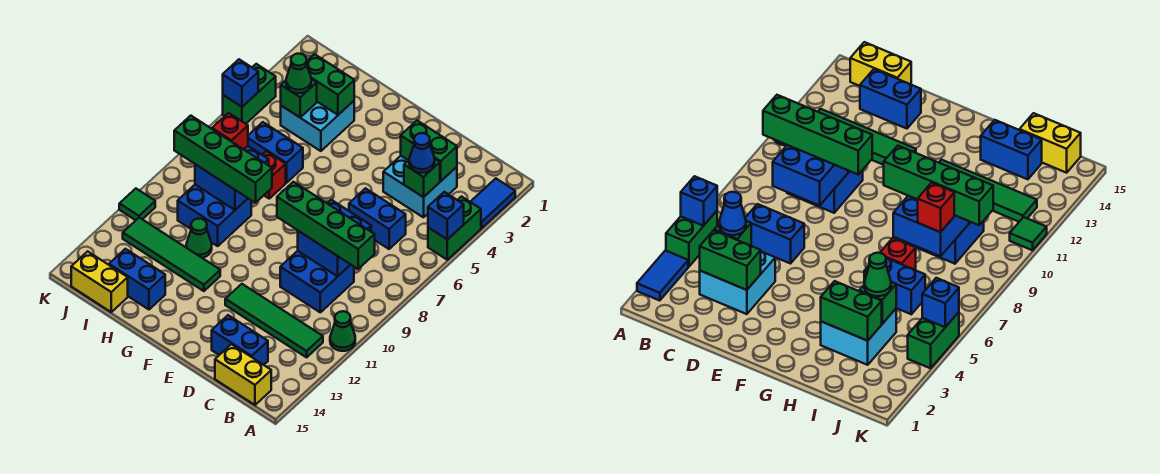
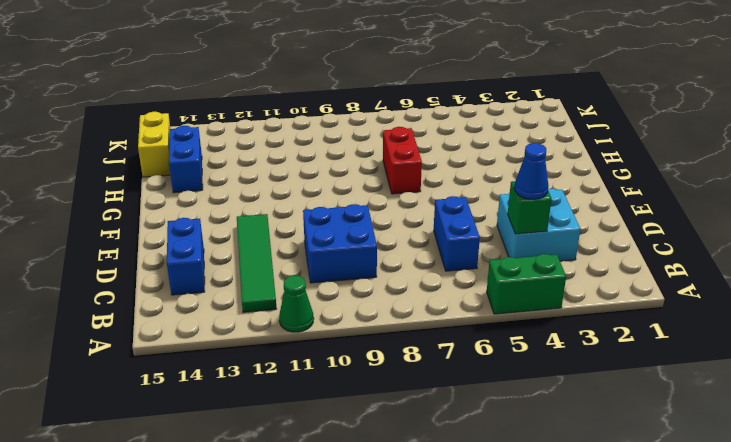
red 1x2 brick [383,127,422,194] -> red 1x1 brick [262,151,286,198]
none -> blue 1x2 tile [471,178,515,228]
none -> yellow 1x2 brick [215,344,271,405]
none -> green 1x4 tile [123,218,220,291]
none -> cyan 2x2 brick [281,101,354,151]

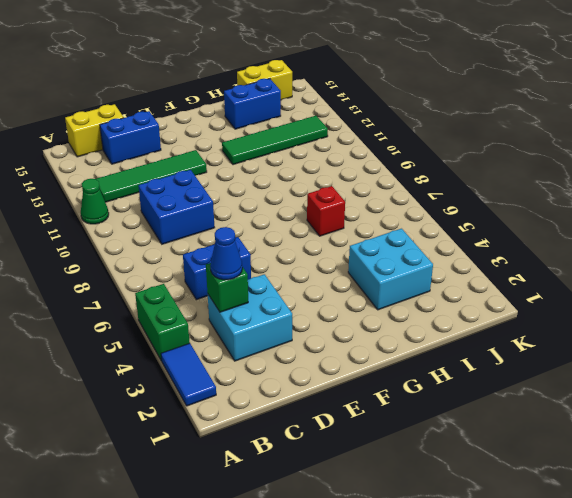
none -> blue 1x2 brick [248,122,303,183]
none -> blue 2x2 brick [178,185,251,246]
none -> green 1x1 cone [186,219,212,258]
none -> green 1x2 brick [223,64,276,124]

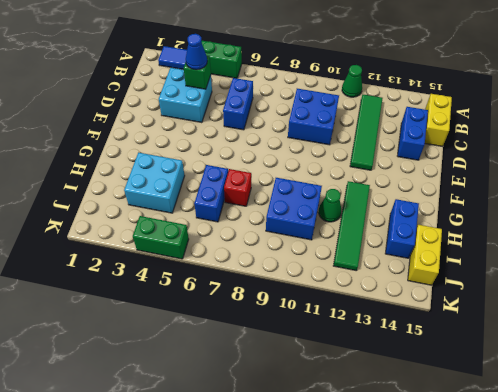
none -> green 1x1 tile [119,189,155,220]
none -> blue 1x1 brick [428,192,464,240]
none -> green 1x2 brick [401,121,457,181]
none -> blue 2x2 brick [298,200,371,276]

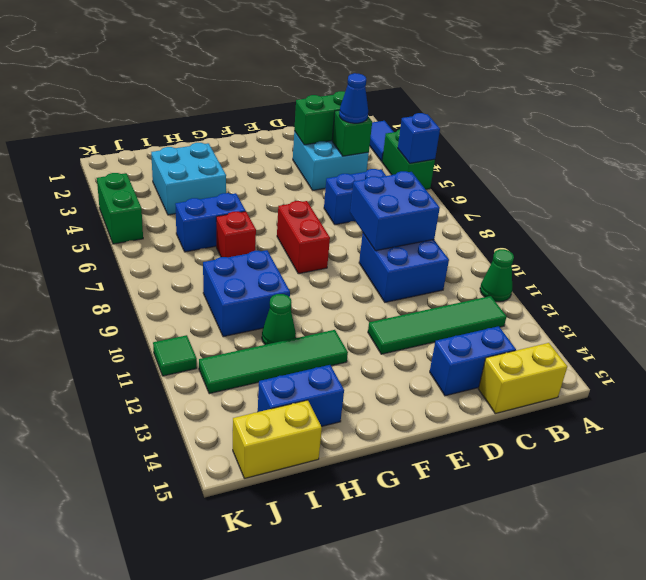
red 1x2 brick [277,201,330,274] -> none
none -> green 1x2 brick [307,54,354,115]
none -> blue 2x2 brick [195,146,269,210]
none -> green 1x1 brick [281,79,317,118]
none -> blue 1x1 brick [223,59,258,107]

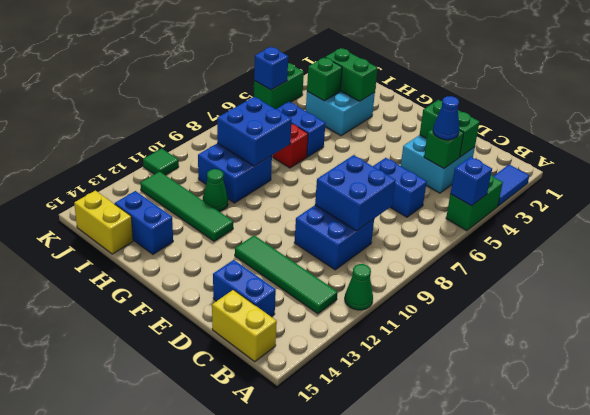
none -> green 1x4 brick [277,182,375,269]
none -> green 1x4 brick [174,116,272,203]
none -> green 1x1 cone [286,54,311,93]
none -> red 1x1 brick [212,113,248,149]

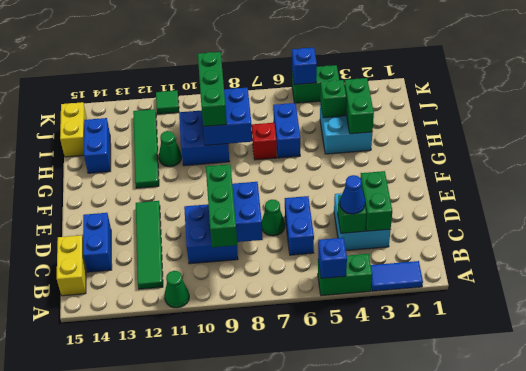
green 1x3 brick [206,164,237,247] -> green 1x4 brick [277,182,375,269]
green 1x1 cone [262,200,285,236] -> green 1x1 cone moved to [286,54,311,93]
green 1x3 brick [198,52,227,126] -> green 1x4 brick [174,116,272,203]
none -> red 1x1 brick [212,113,248,149]

